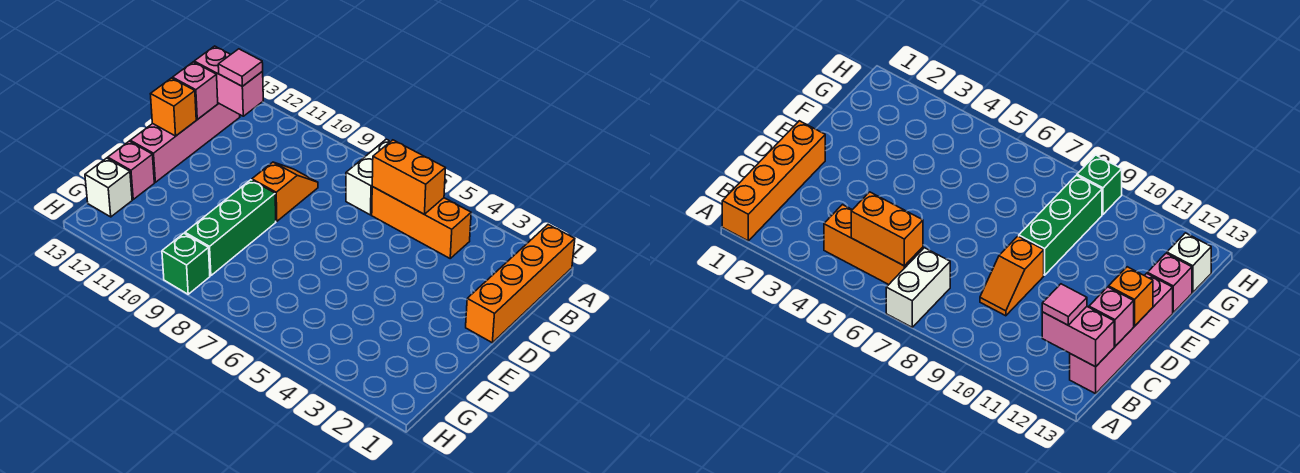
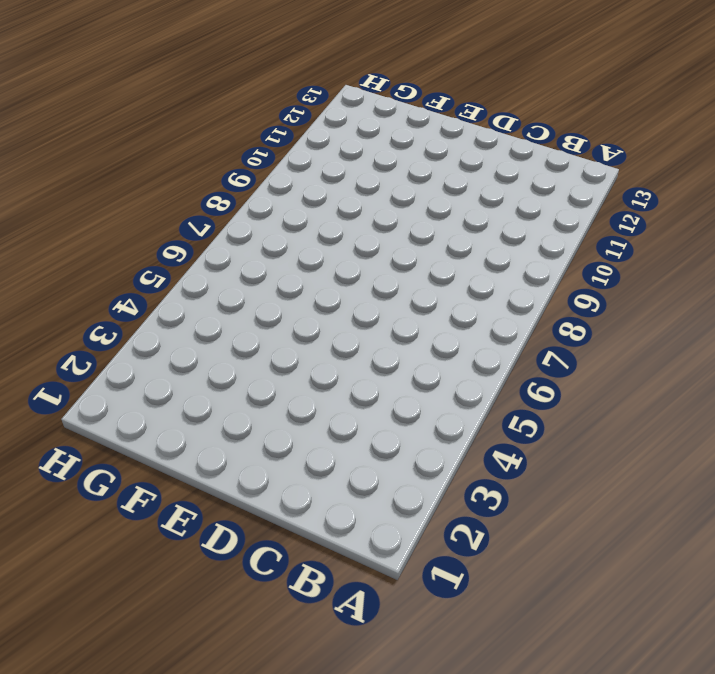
none -> orange 1x4 brick [466,225,575,343]
none -> white 1x2 brick [346,139,391,215]
none -> orange 1x3 brick [372,187,471,258]

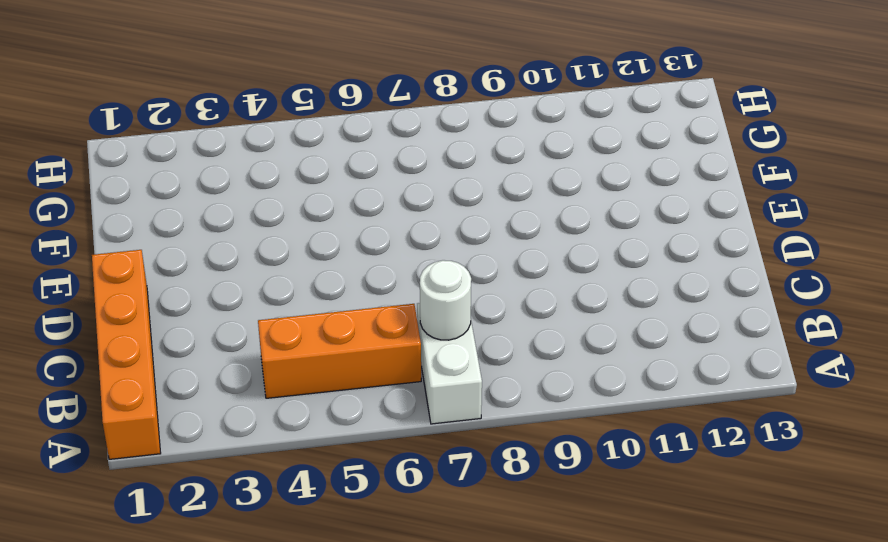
white 1x1 round brick [420,260,471,340] -> none
none -> pink 1x4 brick [130,103,240,182]
none -> orange 1x2 slope [252,162,318,221]
none -> green 1x3 brick [185,180,276,276]

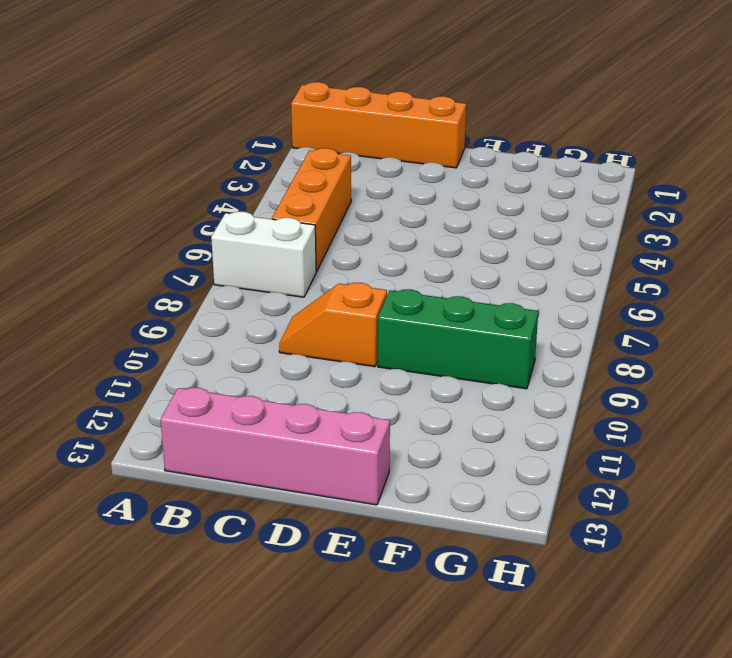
none -> pink 1x1 brick [108,141,154,199]
none -> white 1x1 brick [85,158,132,217]
none -> green 1x1 brick [162,233,210,294]

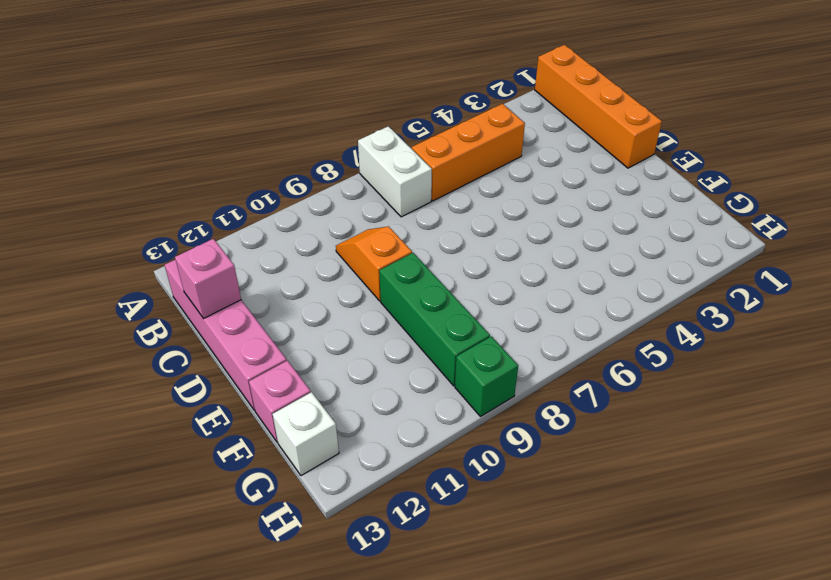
none -> orange 1x2 brick [372,140,445,214]
none -> pink 1x2 brick [194,46,263,116]
none -> orange 1x1 brick [151,78,196,136]

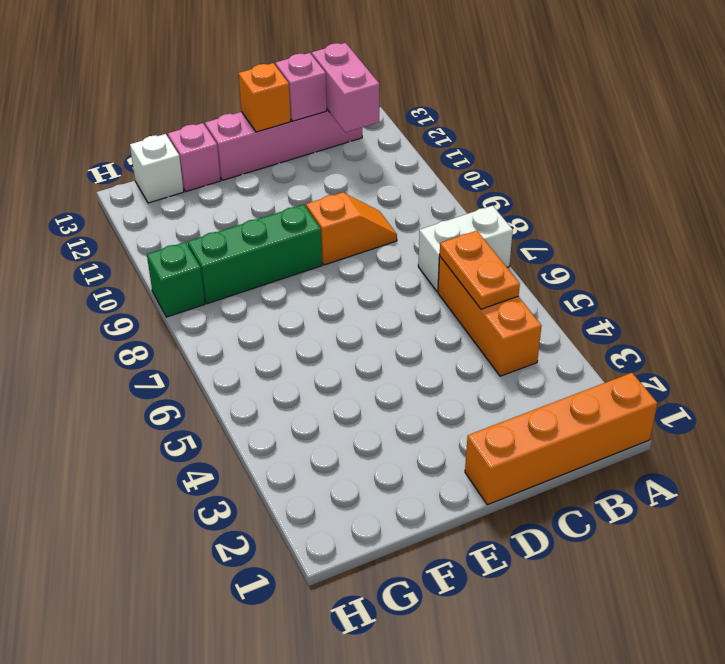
orange 1x2 plate [440,231,520,309] -> orange 1x2 brick [372,140,445,214]
none -> pink 1x1 tile [218,49,263,86]

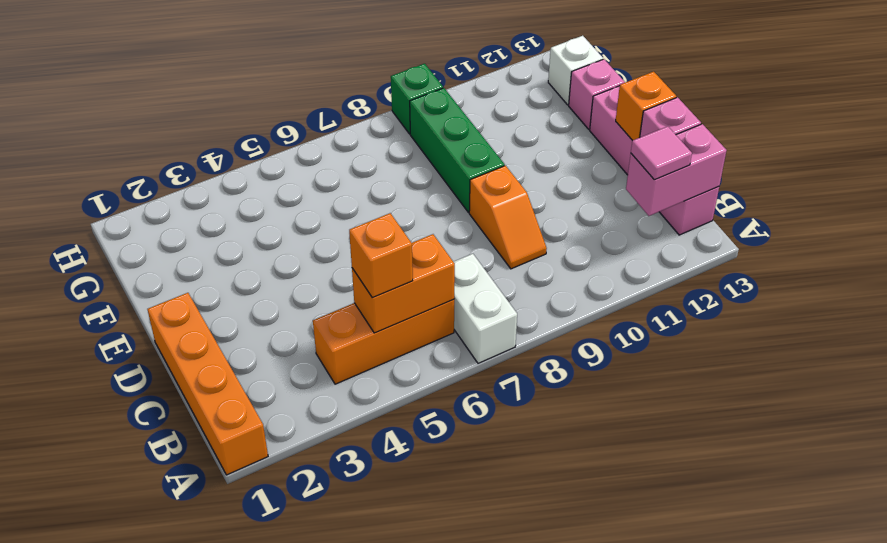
orange 1x1 brick [349,213,413,298] -> none

